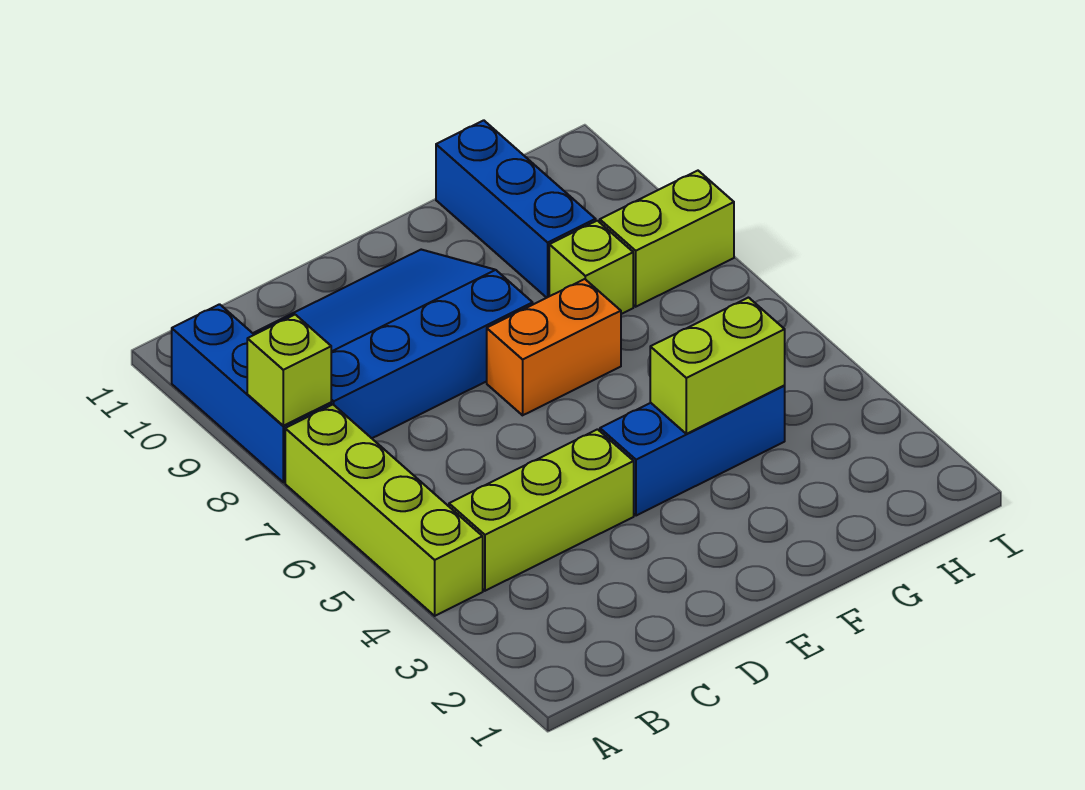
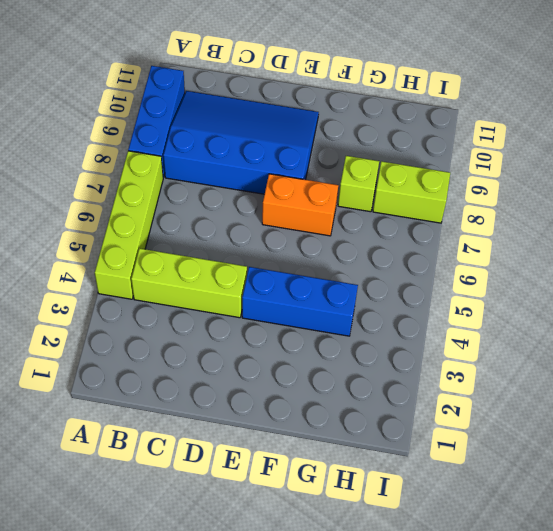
none -> blue 1x3 brick [436,120,596,298]
none -> lime 1x1 brick [247,315,331,426]

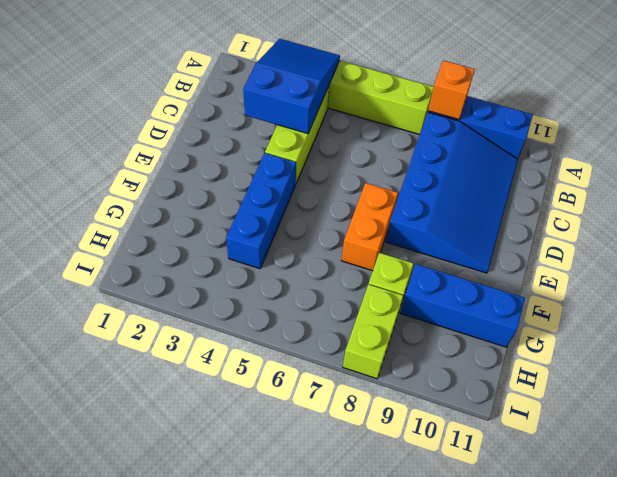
blue 2x3 slope [243,39,340,134] -> none
orange 1x1 brick [428,60,475,119] -> lime 1x1 brick [247,315,331,426]
none -> lime 1x2 brick [650,298,785,434]

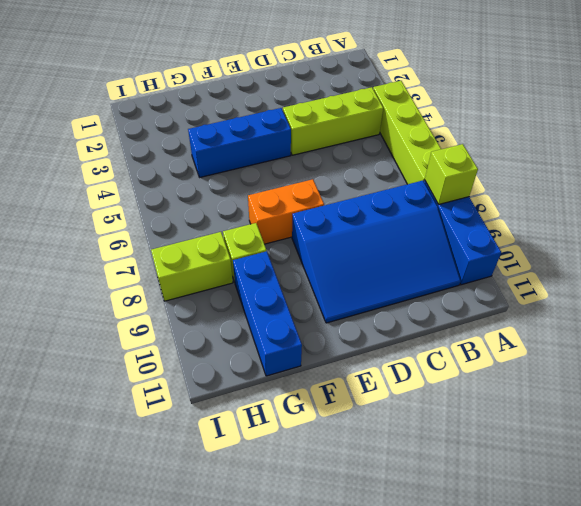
none -> lime 1x2 brick [650,298,785,434]

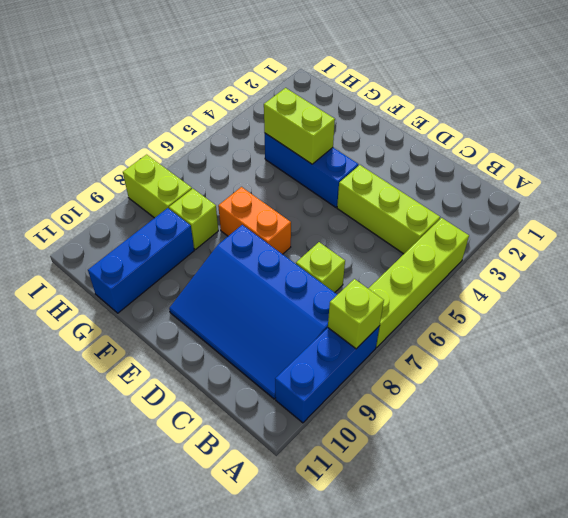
lime 1x1 brick [296,242,345,293] -> none

